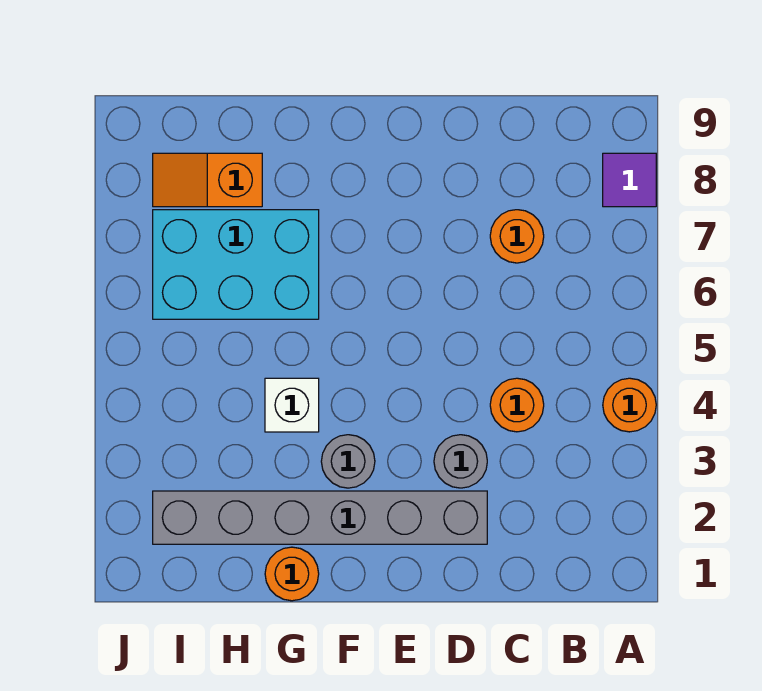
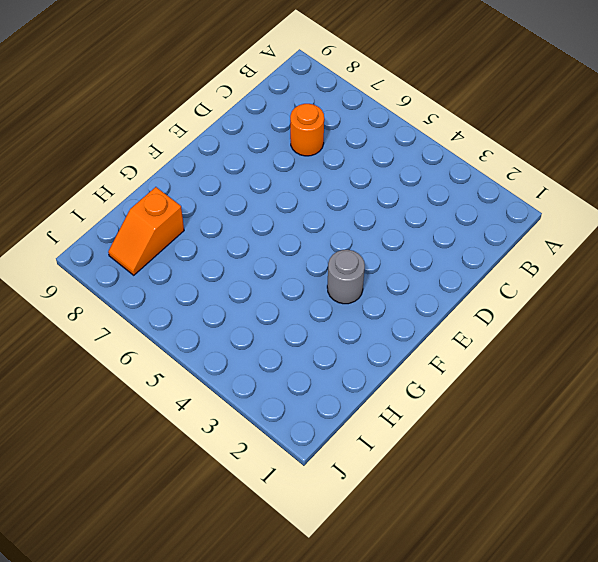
none -> orange 1x1 round brick [603,378,656,432]
none -> purple 1x1 tile [603,153,656,207]

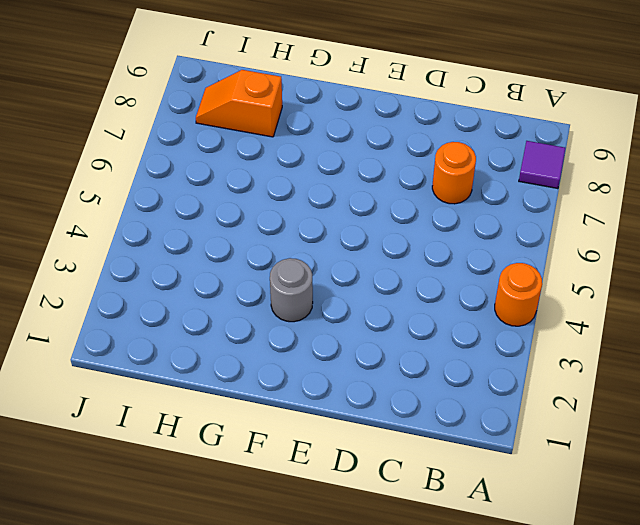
none -> orange 1x1 round brick [490,378,544,432]
none -> grey 1x6 brick [153,491,487,544]

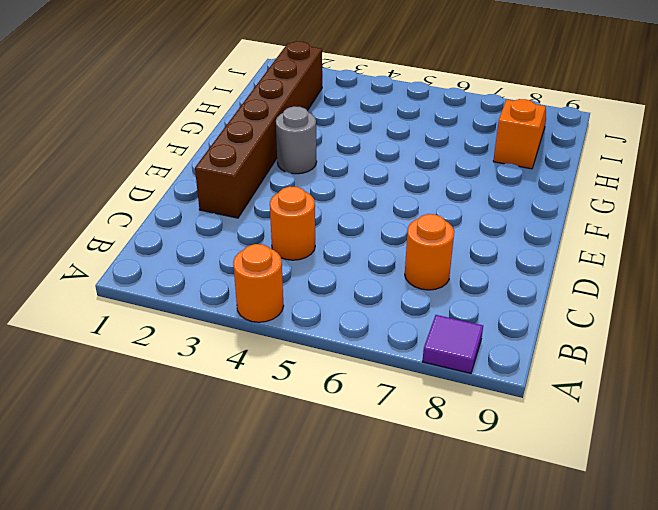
brown 1x6 brick [195,41,322,218] -> grey 1x6 brick [153,491,487,544]
none -> grey 1x1 round brick [434,435,487,488]
none -> orange 1x1 round brick [265,547,319,601]

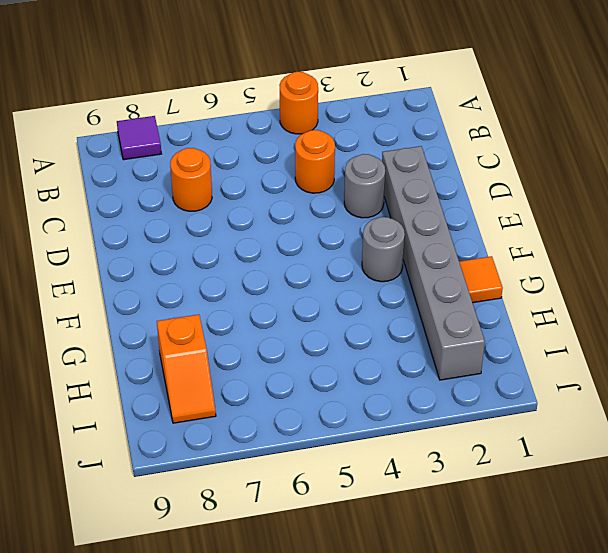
orange 1x1 tile [459,256,503,303] -> orange 1x1 round brick [265,547,319,601]
none -> white 1x1 brick [265,378,319,432]
none -> cyan 2x3 brick [153,210,319,319]

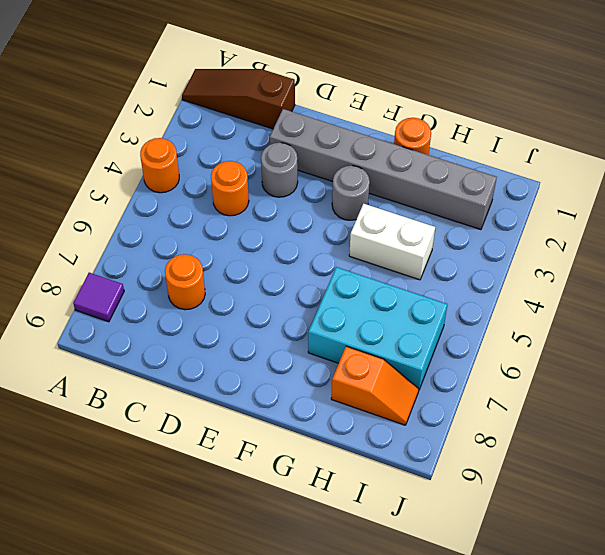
brown 1x3 slope [182,69,295,129] -> none
white 1x2 brick [349,204,435,280] -> white 1x1 brick [265,378,319,432]

